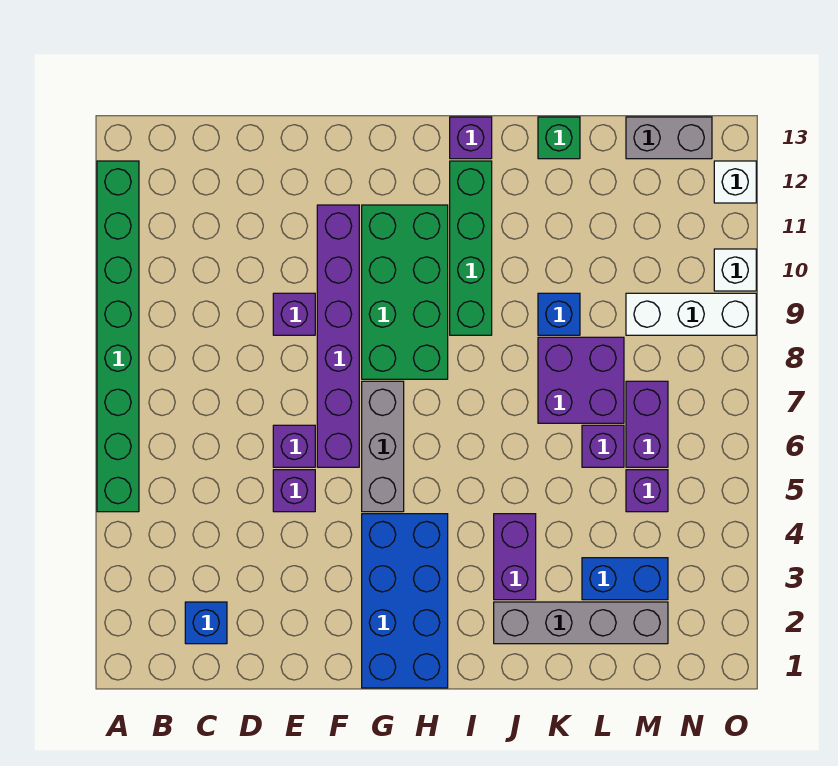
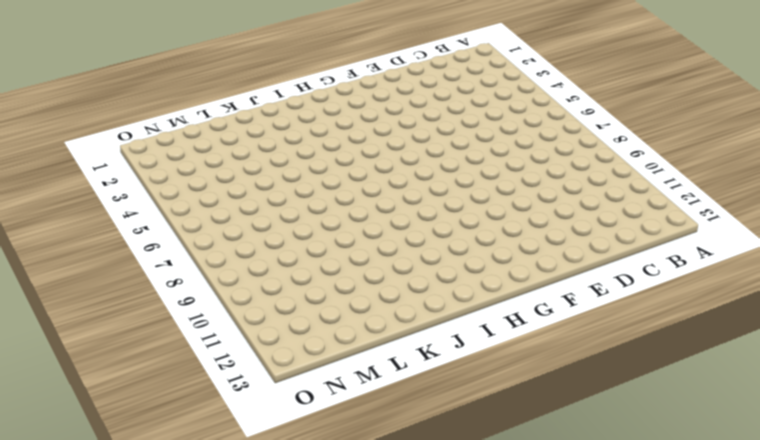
none -> green 1x8 brick [97,161,139,512]
none -> blue 1x1 brick [185,602,227,644]
none -> purple 1x1 brick [273,470,315,512]

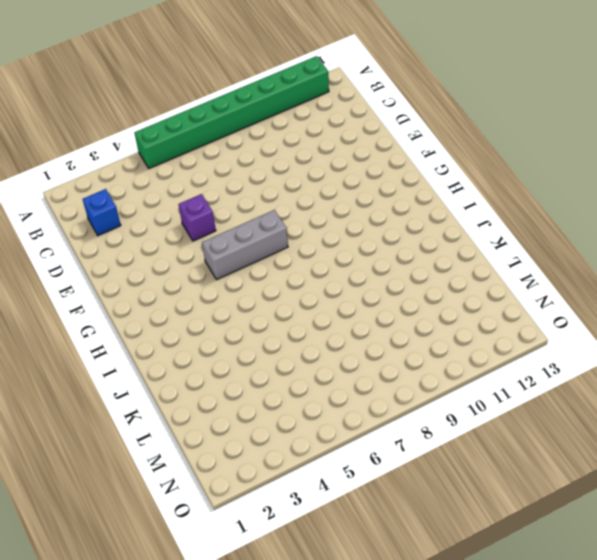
none -> purple 1x1 brick [273,425,315,467]
none -> purple 1x1 brick [273,293,315,335]
none -> purple 1x6 brick [317,205,359,467]

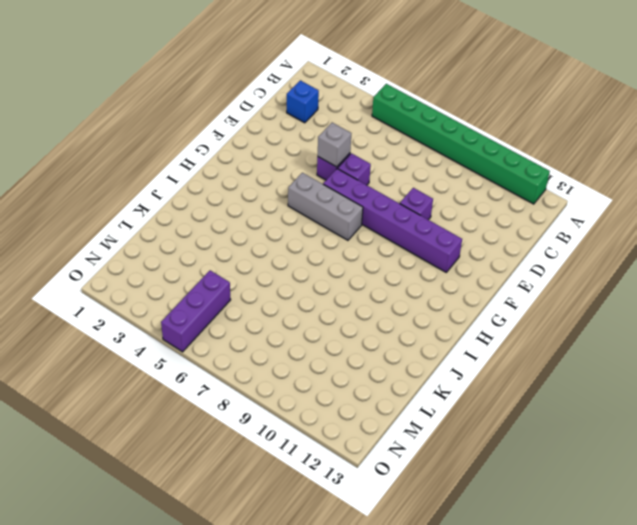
grey 1x1 brick [318,123,351,167] -> none
purple 1x3 brick [161,270,231,352] -> purple 1x1 brick [626,470,668,512]
none -> blue 2x4 brick [362,514,448,688]
none -> green 2x4 brick [362,205,448,379]
none -> green 1x4 brick [450,161,492,335]

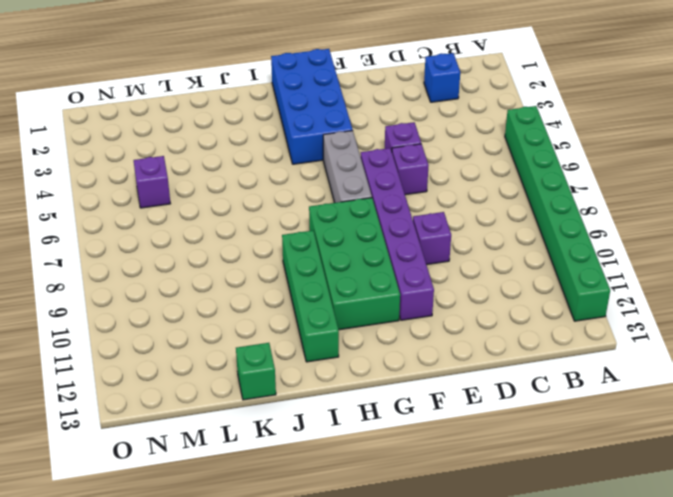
none -> purple 1x1 brick [450,117,492,159]
none -> grey 1x4 brick [494,602,668,644]
none -> purple 1x2 brick [494,514,536,600]

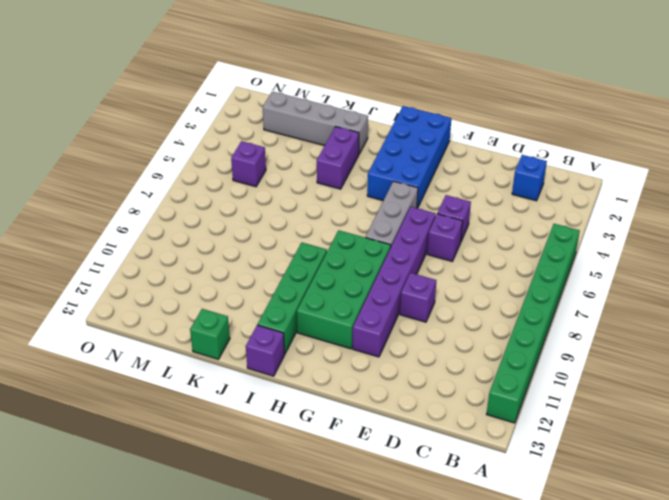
none -> purple 2x2 brick [538,337,624,423]
none -> blue 1x1 brick [538,293,580,335]
none -> blue 1x2 brick [582,558,668,600]

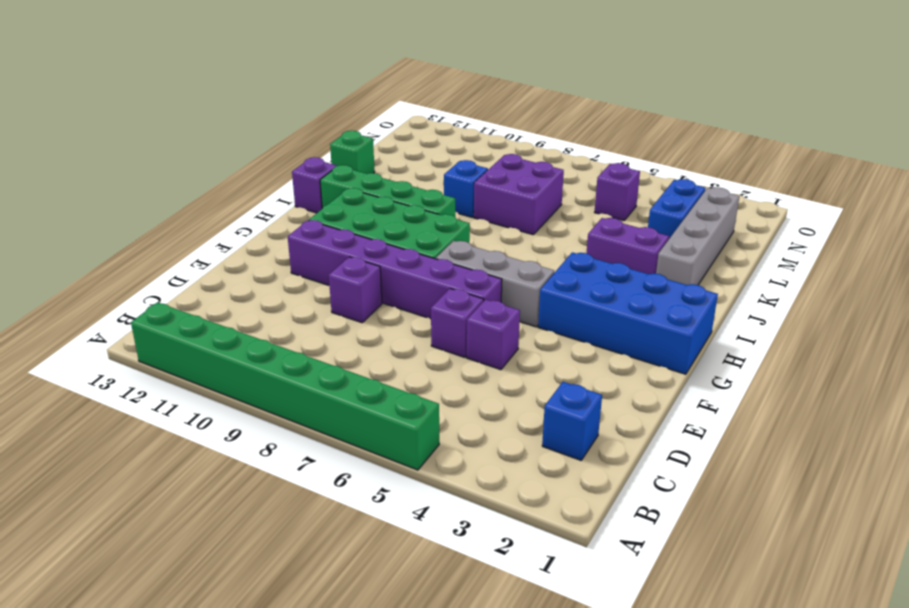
none -> purple 1x1 brick [582,425,624,467]
none -> purple 1x2 brick [626,381,668,467]
none -> white 1x3 brick [626,293,756,335]

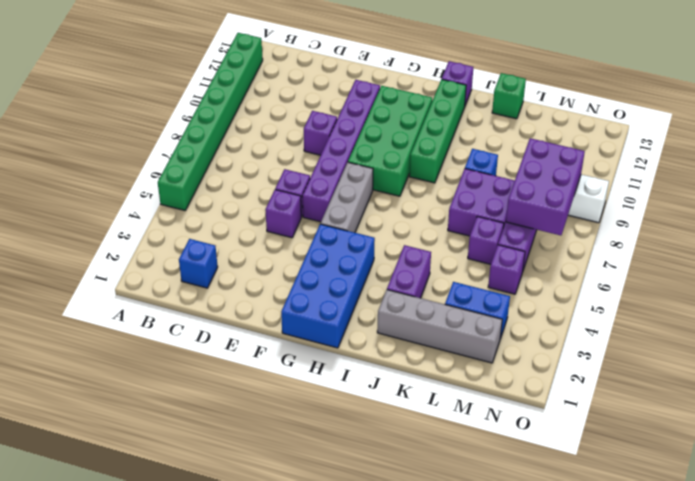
purple 2x3 brick [506,138,585,235] -> none
none -> grey 1x2 brick [626,117,712,159]
none -> white 1x1 brick [714,249,756,291]
none -> white 1x1 brick [714,161,756,203]

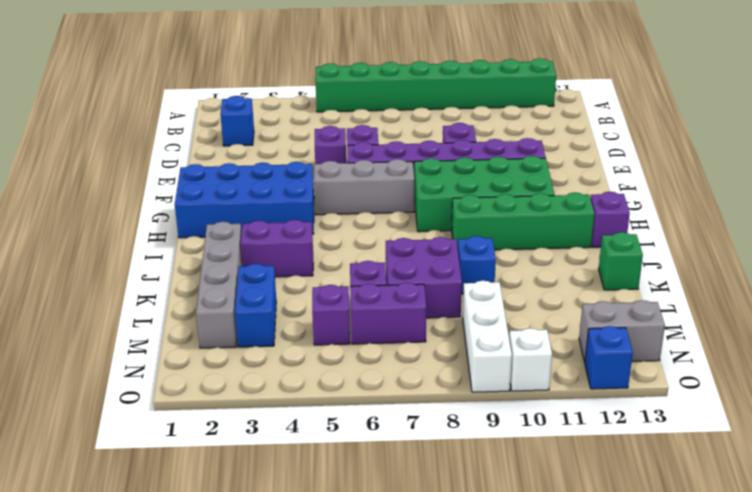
grey 1x2 brick [579,300,665,362] -> grey 1x2 brick turned to [626,117,712,159]
blue 1x1 brick [585,326,633,389] -> white 1x1 brick [714,161,756,203]

